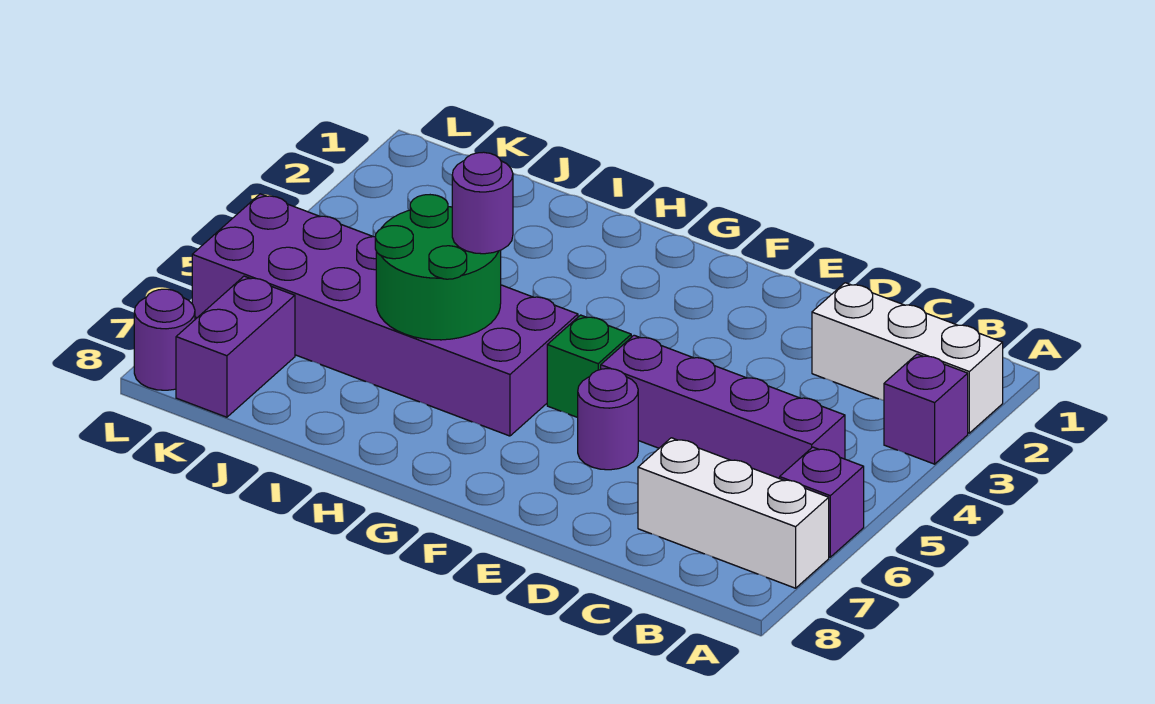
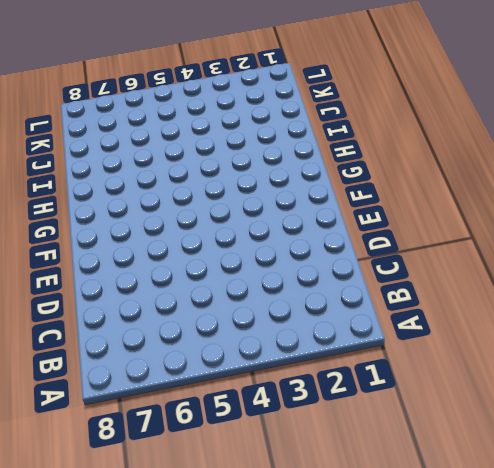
none -> white 1x3 brick [812,283,1003,433]
none -> purple 1x1 brick [884,354,968,464]
none -> purple 1x1 brick [780,447,864,557]

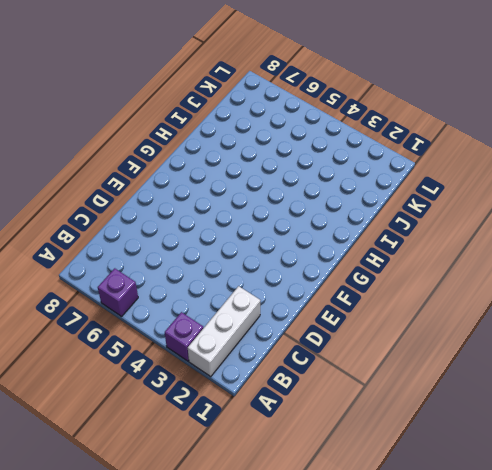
none -> white 1x3 brick [638,438,829,588]
none -> purple 1x4 brick [601,335,845,479]
none -> purple 1x1 round brick [578,369,638,470]

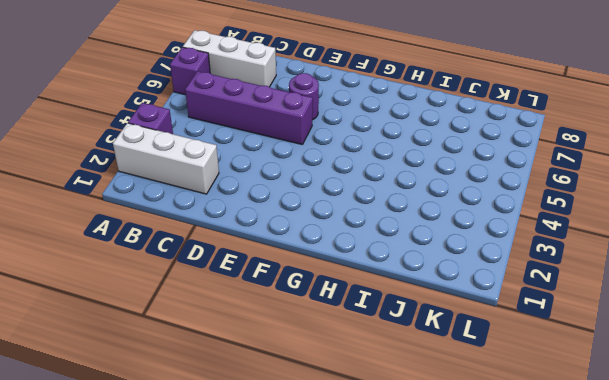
none -> green 1x1 brick [547,315,631,418]
none -> purple 2x6 brick [192,194,578,436]
none -> purple 1x2 brick [176,276,295,417]

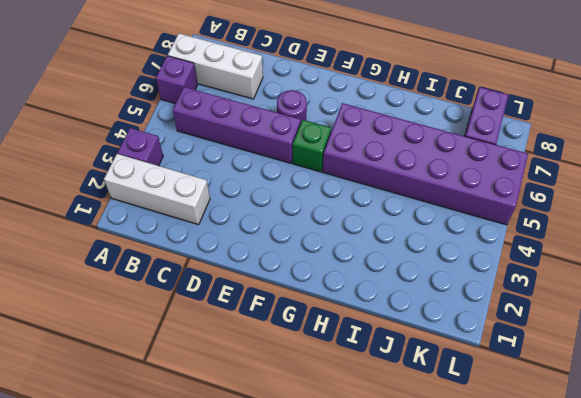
none -> purple 1x1 round brick [134,289,195,390]
none -> green 2x2 round brick [375,195,501,340]
none -> purple 1x1 round brick [452,152,513,254]

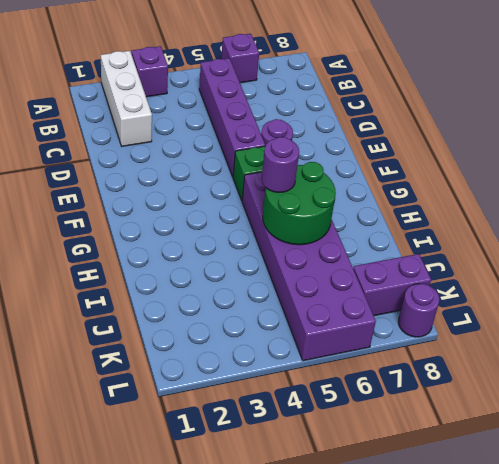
none -> white 1x3 brick [638,438,829,588]

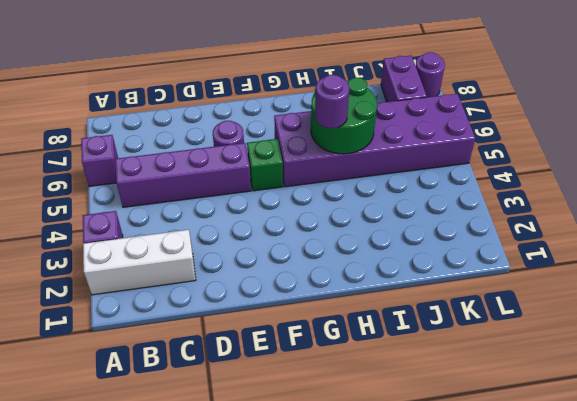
none -> white 1x3 brick [638,438,829,588]

